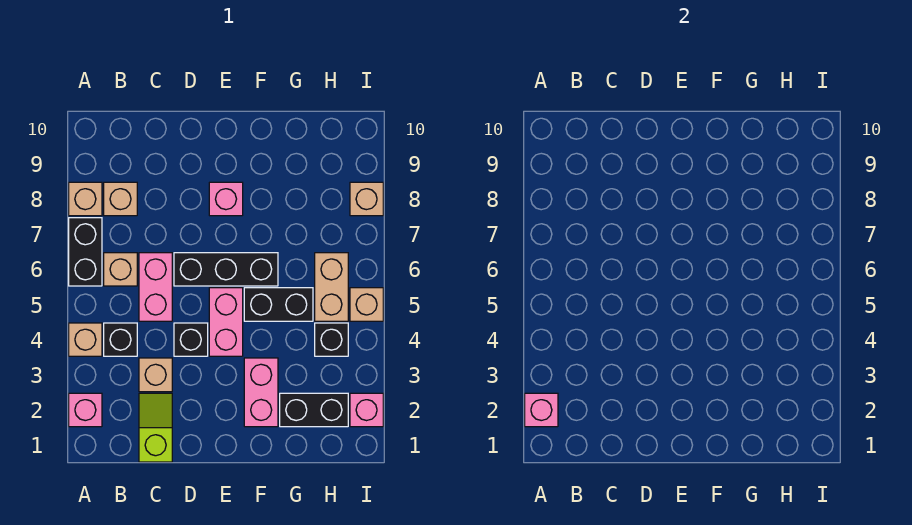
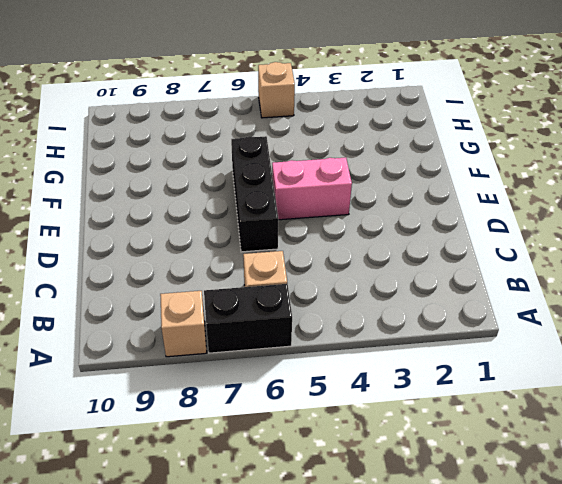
none -> pink 1x1 brick [69,393,102,427]
none -> tan 1x1 brick [69,323,102,356]
none -> black 1x1 brick [104,323,137,356]

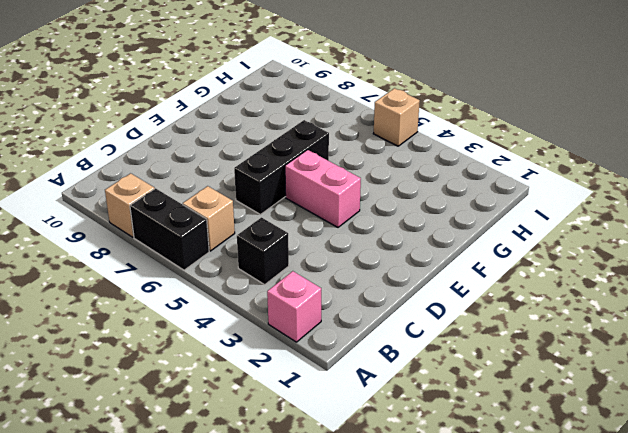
none -> tan 1x1 brick [69,323,102,356]
none -> tan 1x1 brick [104,182,137,216]
none -> lime 1x2 slope [139,393,172,462]

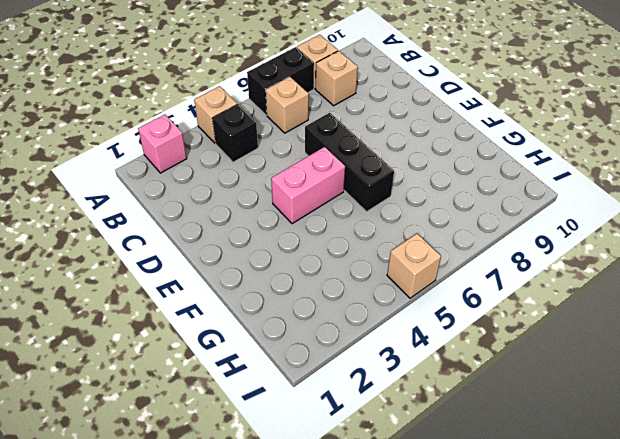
none -> lime 1x2 slope [139,393,172,462]
none -> tan 1x1 brick [139,358,172,392]
none -> pink 1x2 brick [139,253,172,321]

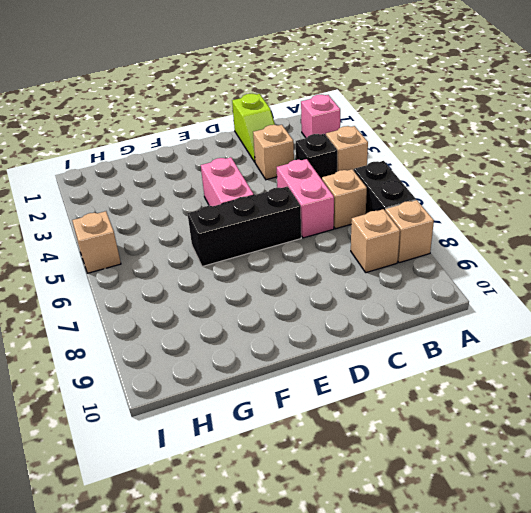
none -> black 1x1 brick [174,323,208,356]
none -> pink 1x1 brick [209,182,243,216]
none -> pink 1x2 brick [244,358,278,427]

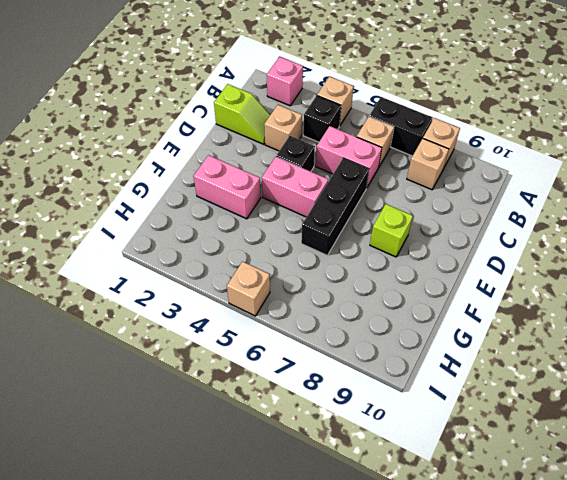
lime 1x1 brick [370,204,413,257] -> pink 1x1 brick [209,182,243,216]
none -> black 1x2 brick [244,288,313,321]
none -> black 1x2 brick [280,393,348,427]
none -> black 1x1 brick [315,323,348,356]

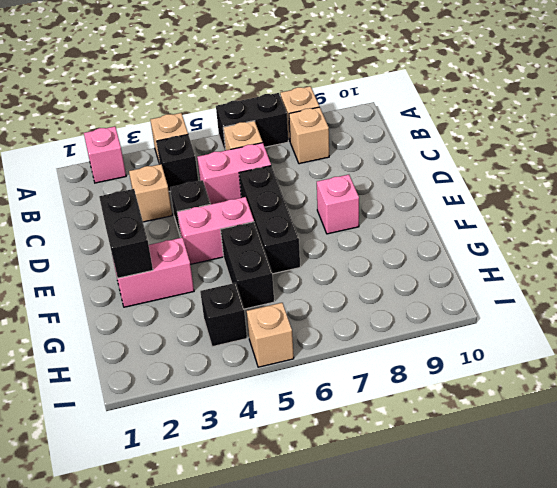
black 1x2 brick [99,189,153,278] -> black 1x2 brick moved to [280,393,348,427]
none -> lime 1x2 slope [139,393,172,462]
none -> tan 1x2 brick [315,253,348,321]
none -> pink 1x1 brick [350,393,383,427]

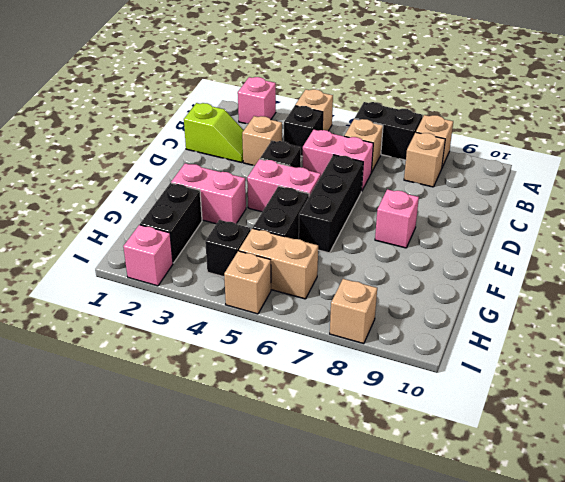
none -> pink 1x1 brick [525,393,558,427]

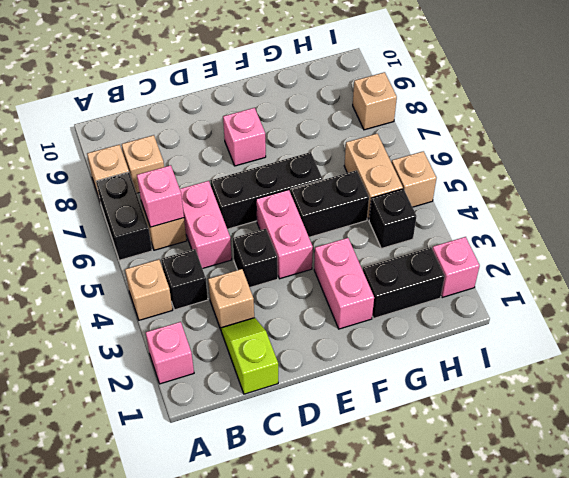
pink 1x1 brick [137,165,184,227] -> pink 1x1 brick moved to [525,393,558,427]

